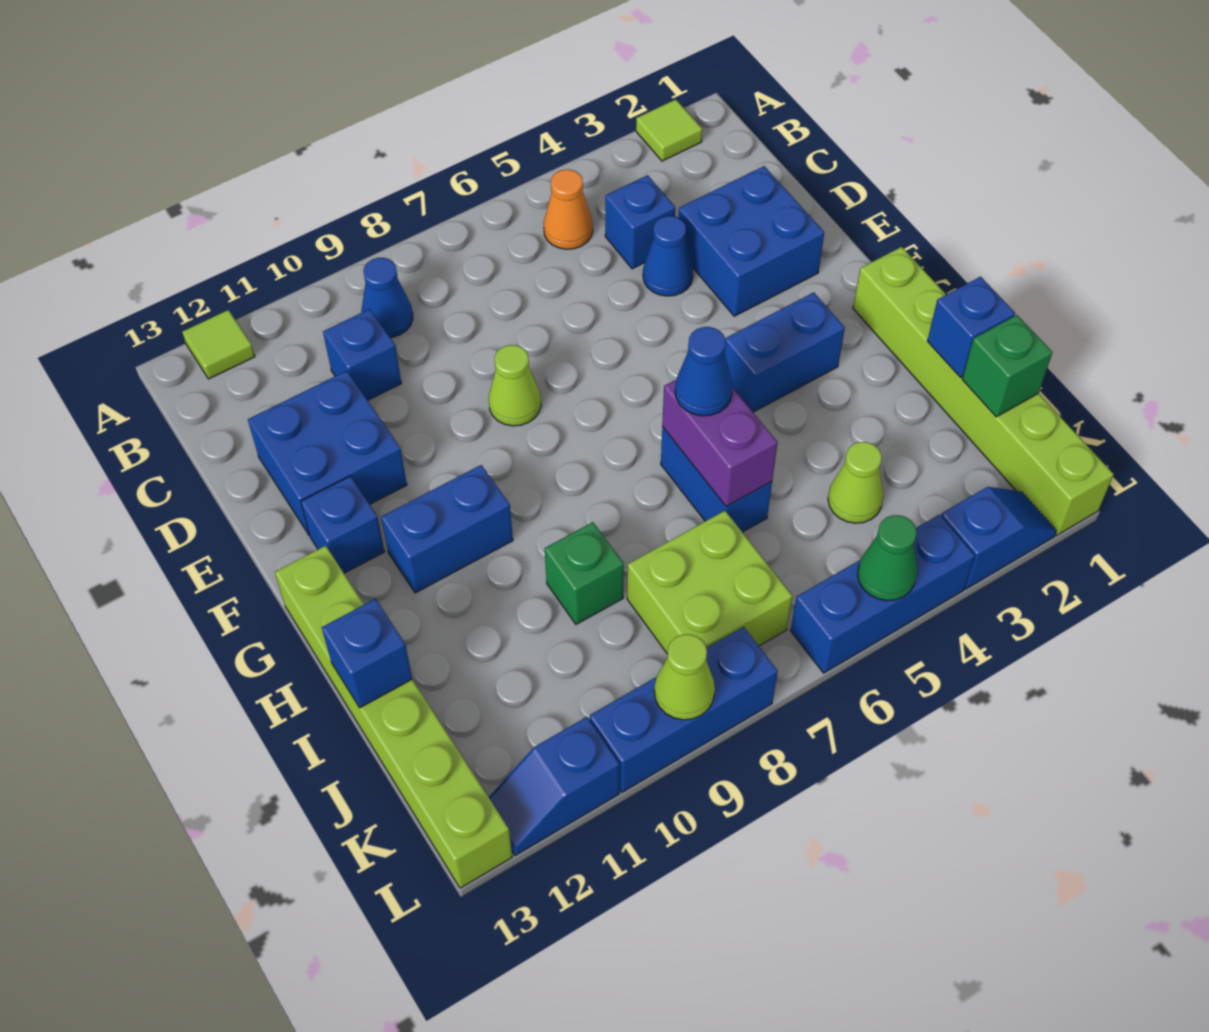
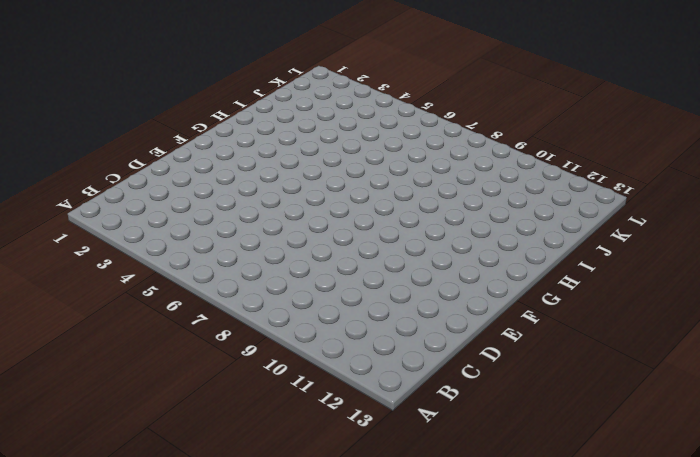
none -> lime 1x1 tile [636,99,702,161]
none -> lime 1x1 tile [182,310,255,379]
none -> orange 1x1 cone [544,169,593,249]
none -> blue 1x1 cone [361,258,413,338]

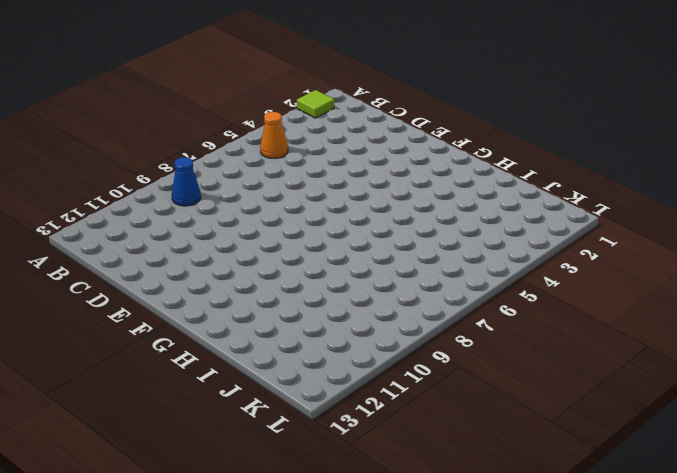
none -> lime 1x1 tile [182,310,255,379]
none -> blue 1x1 brick [605,175,675,269]
none -> blue 1x1 brick [323,309,401,400]
none -> blue 2x2 brick [678,166,824,316]

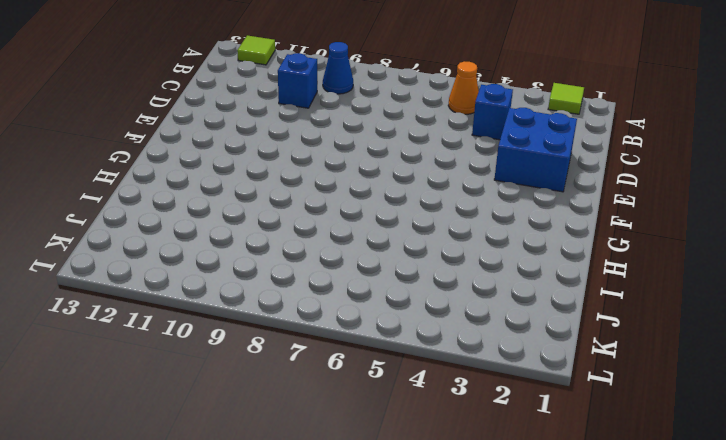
none -> blue 1x1 cone [643,216,693,296]
none -> blue 2x2 brick [248,371,407,536]
none -> lime 1x1 cone [489,345,541,426]
none -> blue 1x1 brick [301,476,384,573]

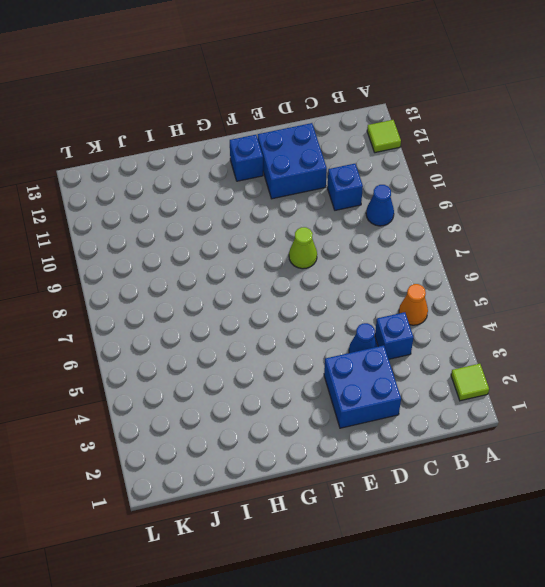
none -> lime 1x6 brick [853,247,1114,536]
none -> blue 1x2 brick [725,292,845,412]
none -> blue 1x2 brick [381,465,513,593]
none -> lime 1x6 brick [275,546,512,888]

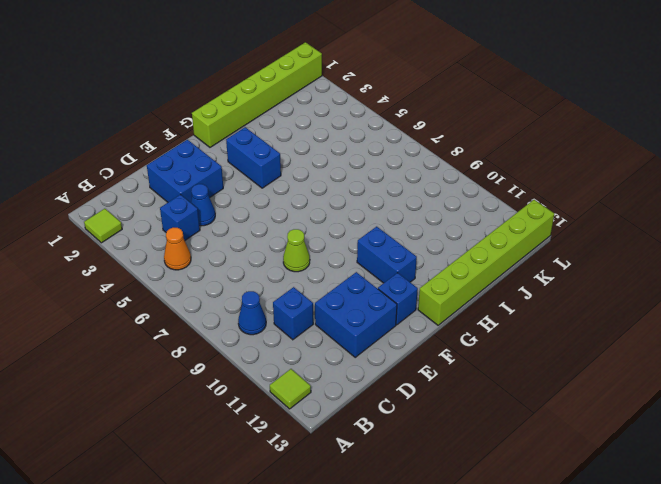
none -> blue 1x2 brick [661,427,772,532]
none -> green 1x1 brick [545,522,624,624]
none -> lime 1x1 cone [828,442,883,523]
none -> lime 2x2 brick [627,511,792,654]

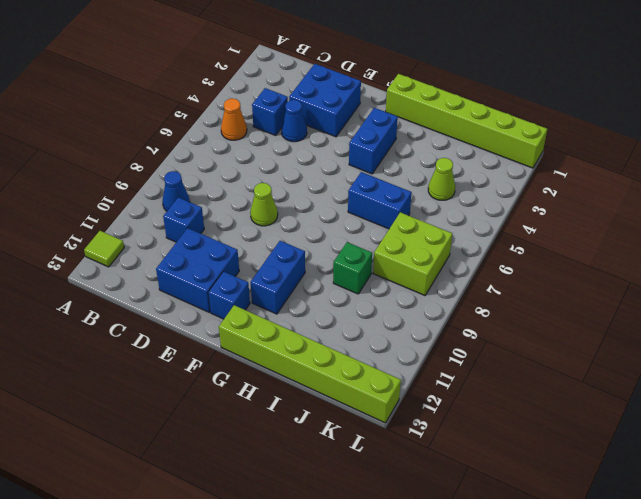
none -> lime 1x1 tile [636,99,702,161]
none -> blue 1x2 slope [941,487,1056,589]
none -> blue 1x3 brick [791,514,975,673]
none -> blue 1x3 brick [590,627,778,792]

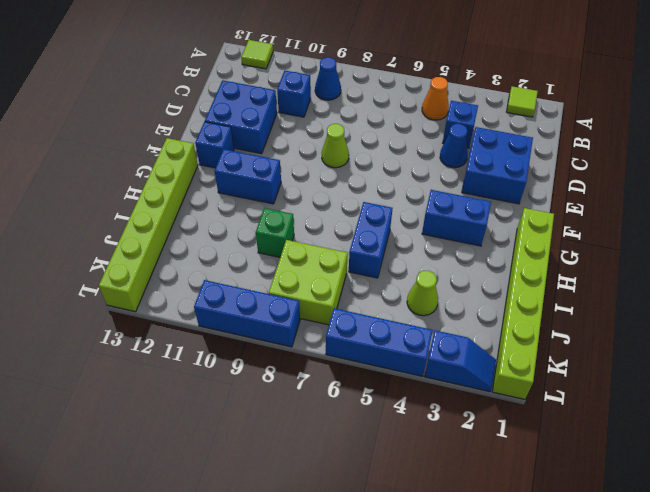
none -> blue 1x2 slope [489,717,620,856]
none -> purple 1x2 brick [662,380,778,507]
none -> blue 1x1 brick [927,277,1015,377]
none -> blue 1x1 brick [322,599,412,708]

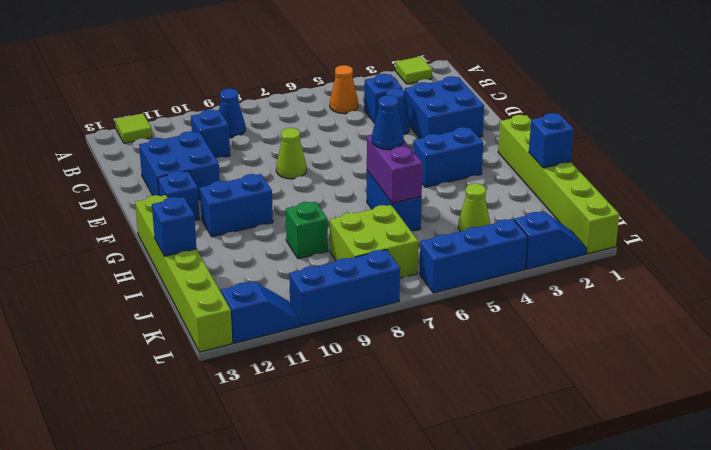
blue 1x2 slope [221,281,301,343] -> blue 1x2 slope turned to [489,717,620,856]
none -> green 1x1 brick [962,315,1052,417]
none -> green 1x1 cone [858,515,917,601]
none -> lime 1x1 cone [654,634,715,720]

